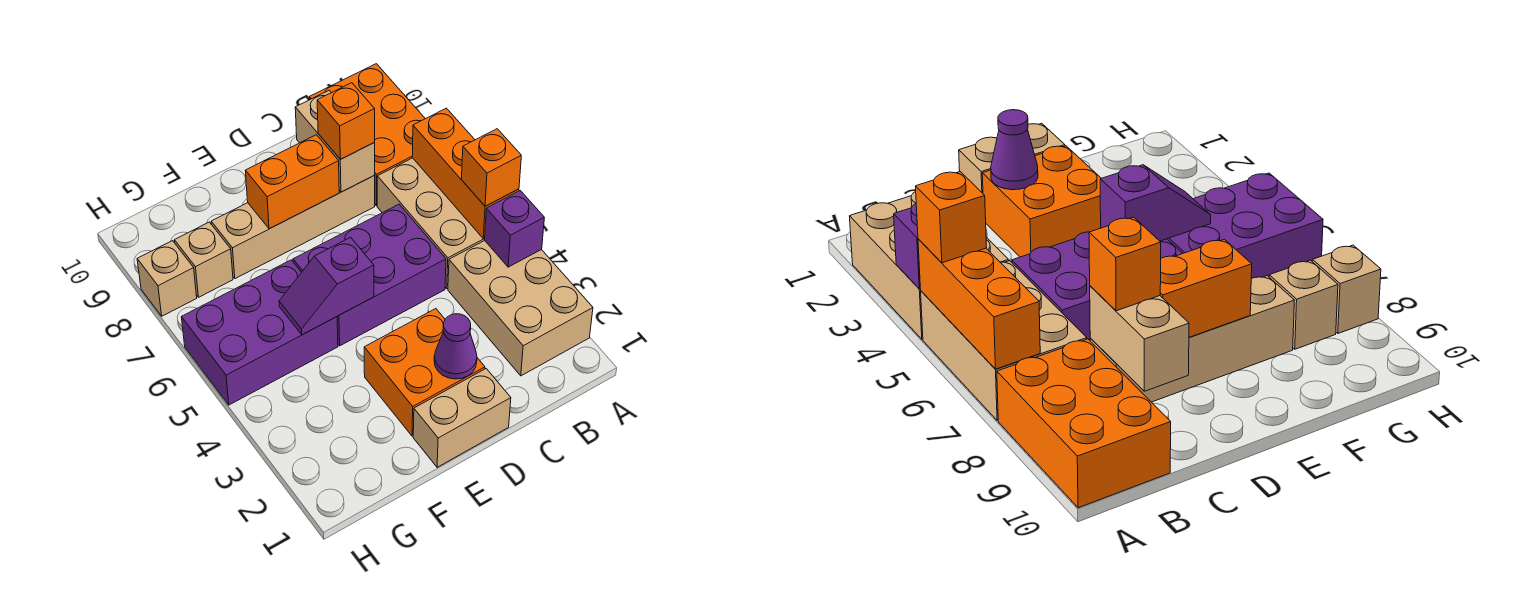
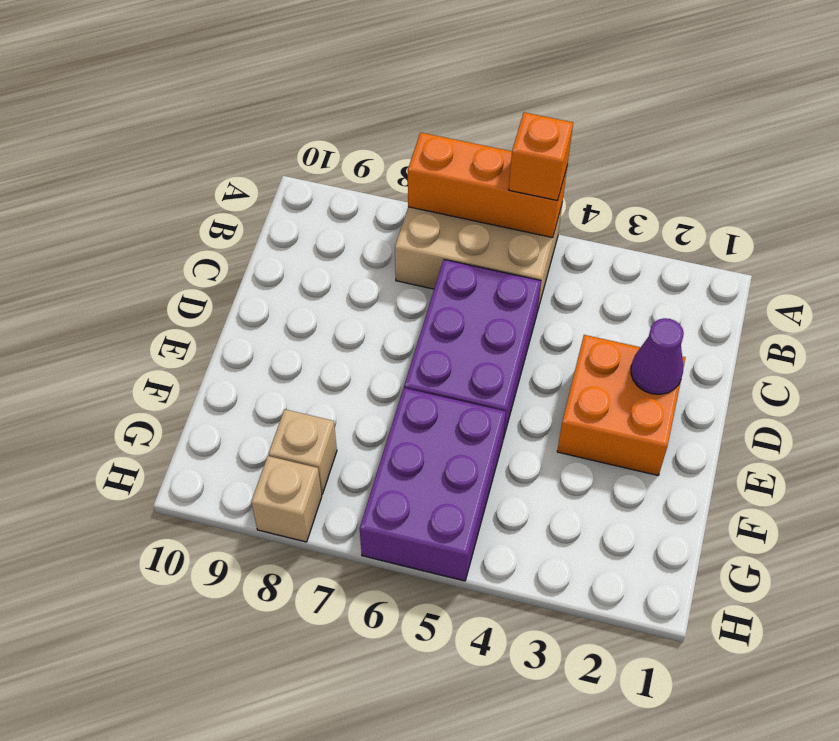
none -> tan 2x3 brick [448,241,593,376]
none -> orange 2x3 brick [310,64,425,206]
none -> tan 1x4 brick [211,176,375,279]

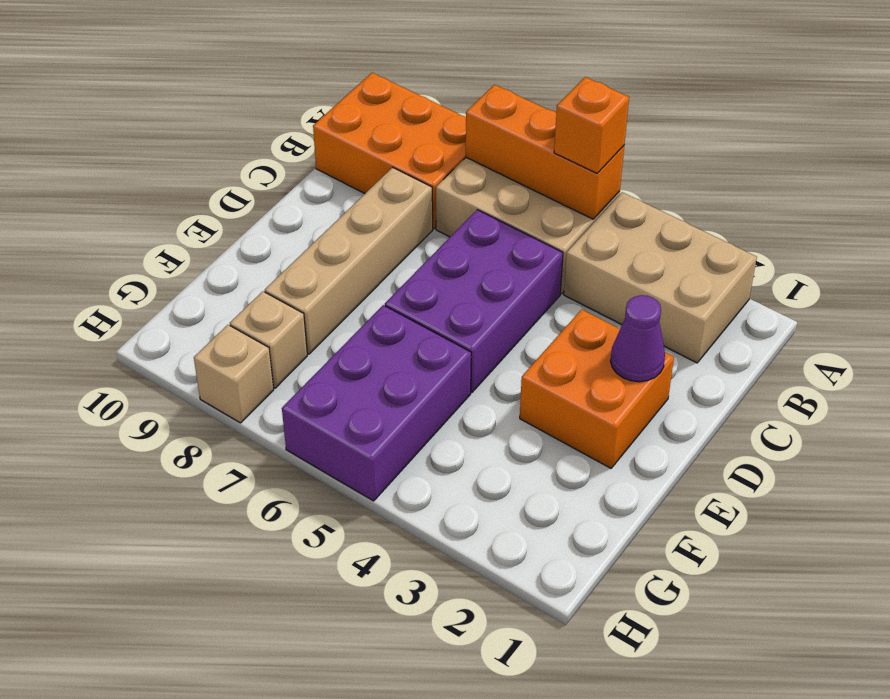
none -> tan 1x2 brick [413,369,511,467]
none -> purple 1x1 brick [484,191,544,267]
none -> tan 1x2 brick [295,90,375,192]

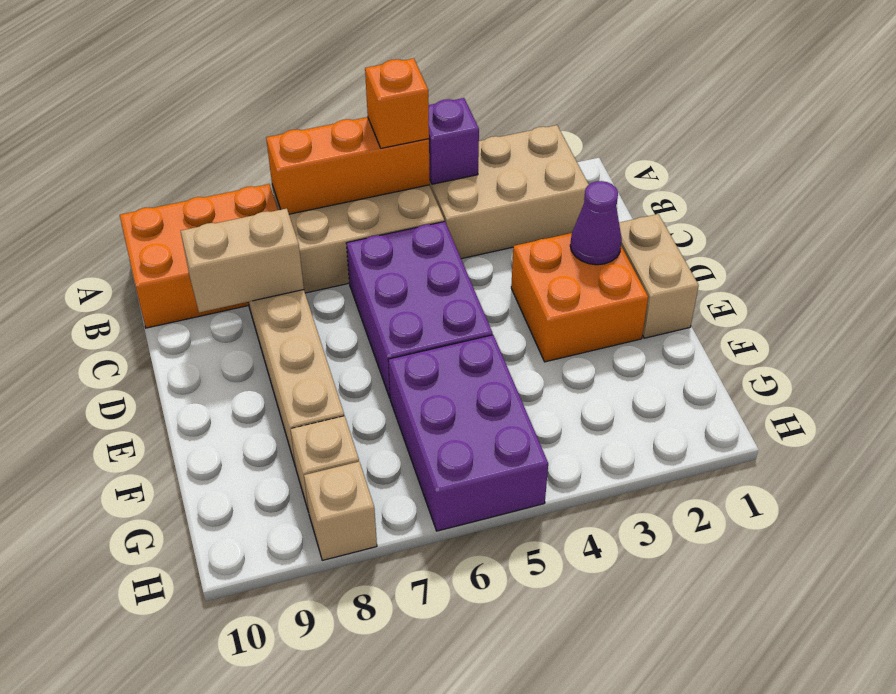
none -> orange 1x2 brick [245,135,339,229]
none -> purple 1x2 slope [279,237,374,335]
none -> orange 1x1 brick [317,83,375,159]

